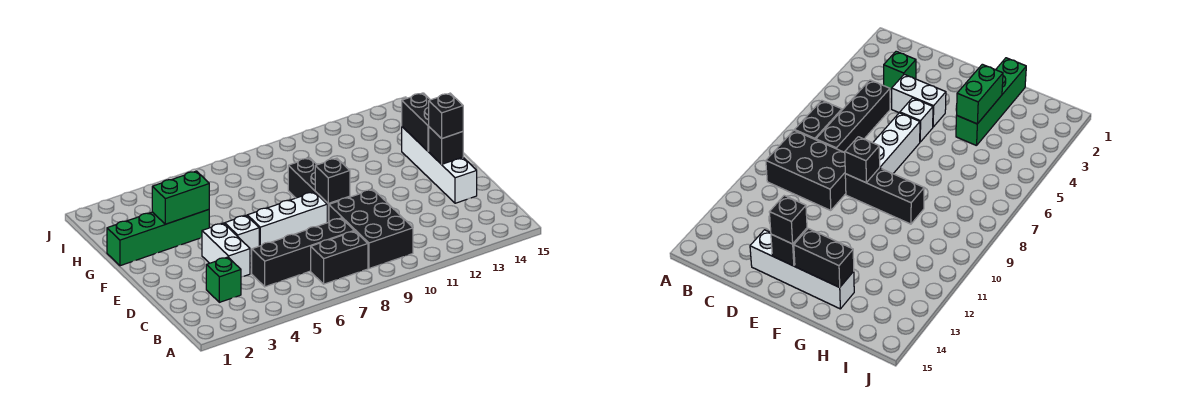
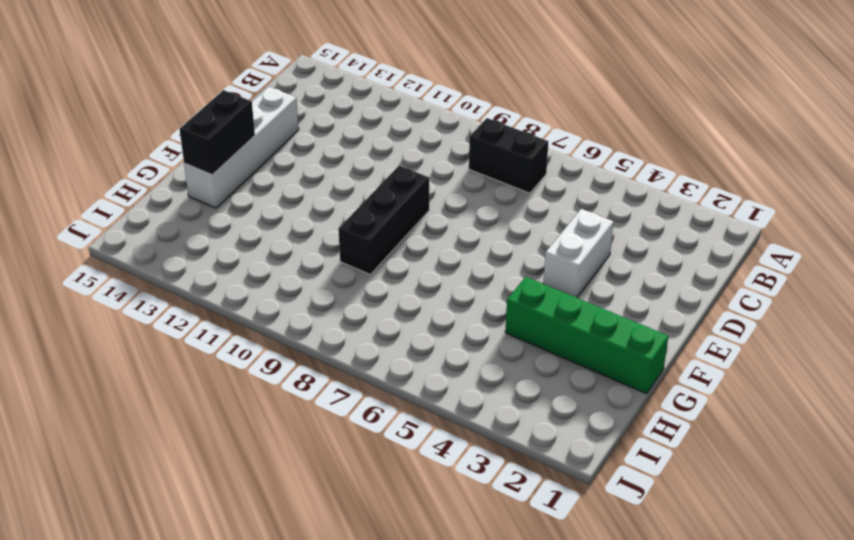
none -> black 2x3 brick [329,189,413,269]
none -> green 1x1 brick [206,257,241,302]
none -> black 1x4 brick [252,218,354,287]

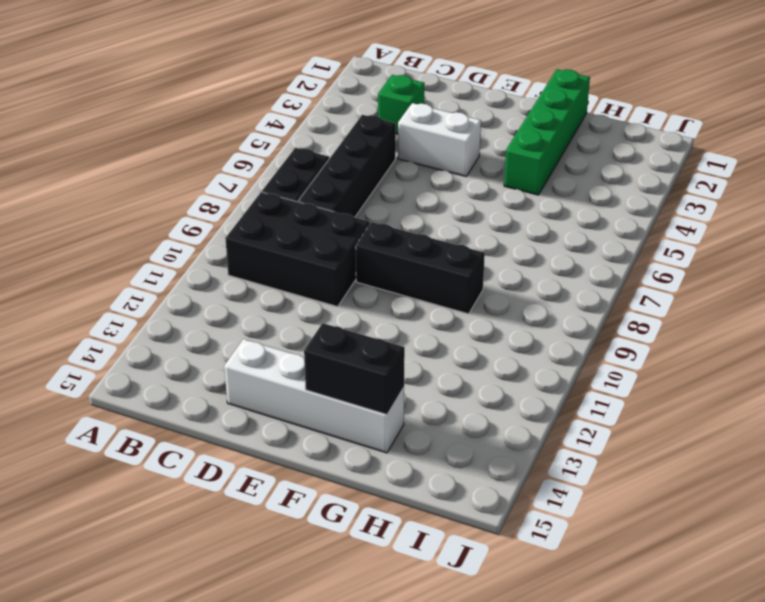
none -> white 1x1 brick [225,215,259,256]
none -> white 1x3 brick [247,192,327,246]
none -> black 1x1 brick [315,158,350,204]

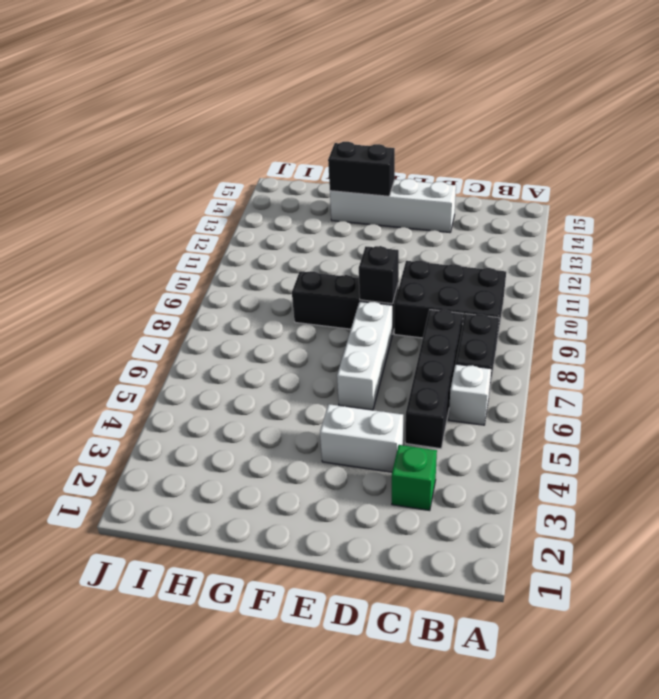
white 1x1 brick [449,364,491,425] -> white 1x1 brick moved to [225,215,259,256]
none -> green 1x4 brick [107,210,209,266]
none -> black 1x1 brick [429,127,463,164]
none -> green 1x2 brick [152,171,209,224]

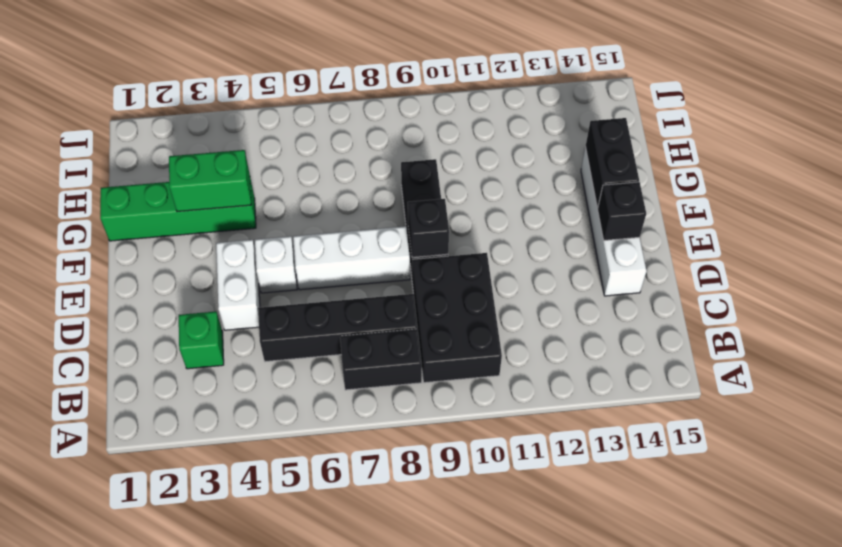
none -> black 1x1 brick [429,93,463,139]

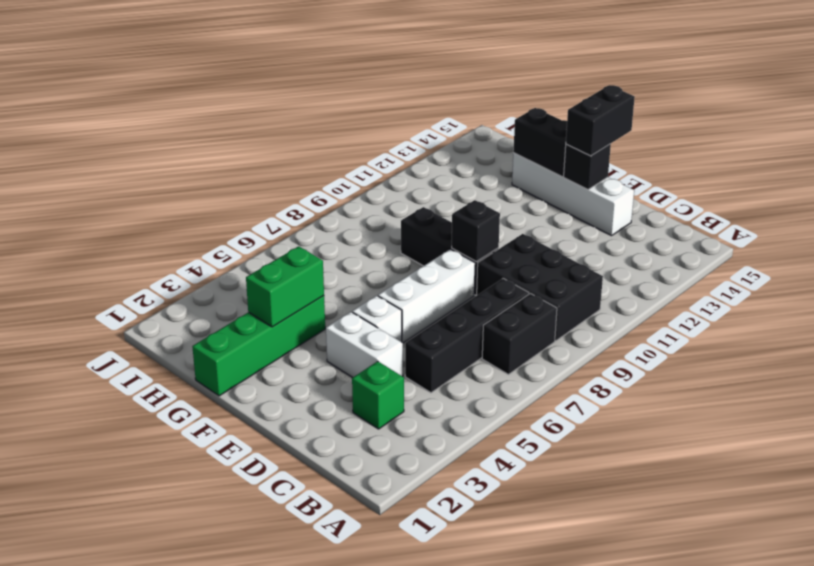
black 1x2 brick [566,85,635,156] -> black 1x1 brick [429,93,463,139]

